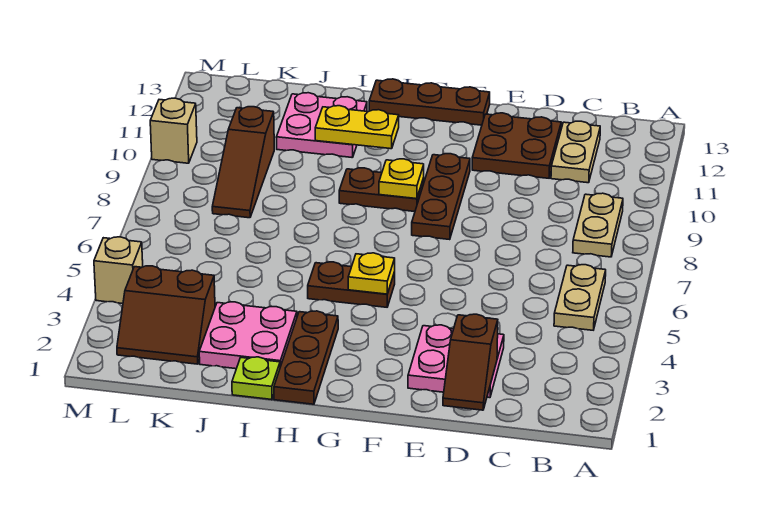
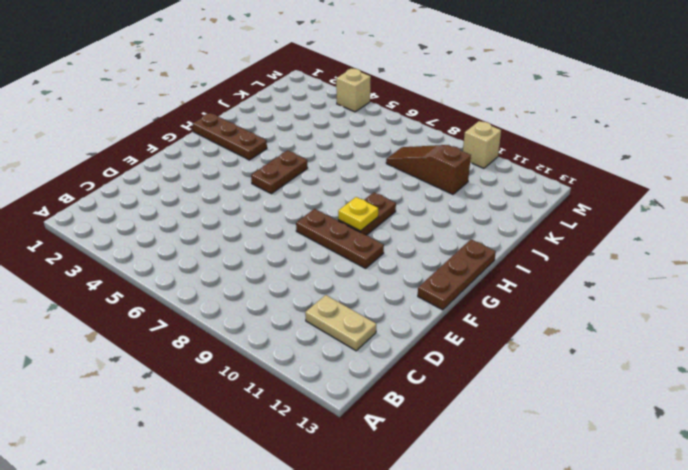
none -> tan 1x2 plate [554,265,606,330]
none -> tan 1x2 plate [573,193,623,257]
none -> pink 2x2 plate [408,325,504,398]

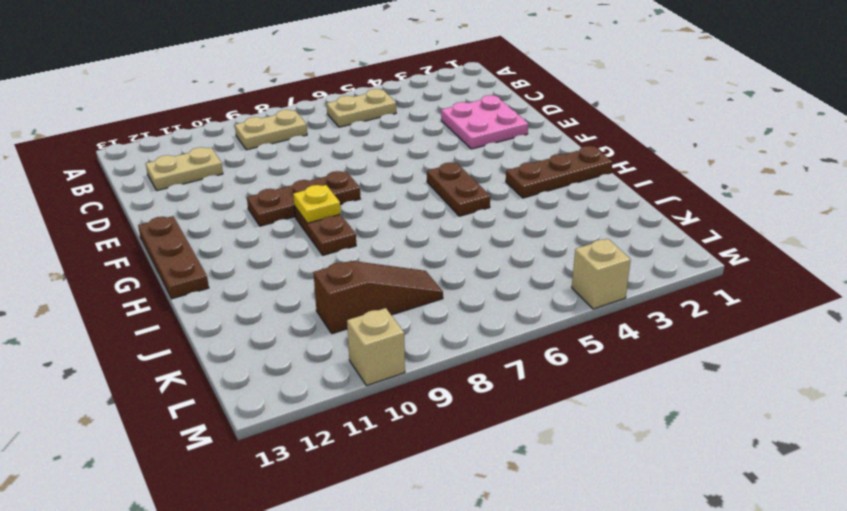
none -> brown 2x2 plate [472,113,561,178]
none -> lime 1x1 plate [232,357,280,400]
none -> pink 2x2 plate [199,302,297,369]

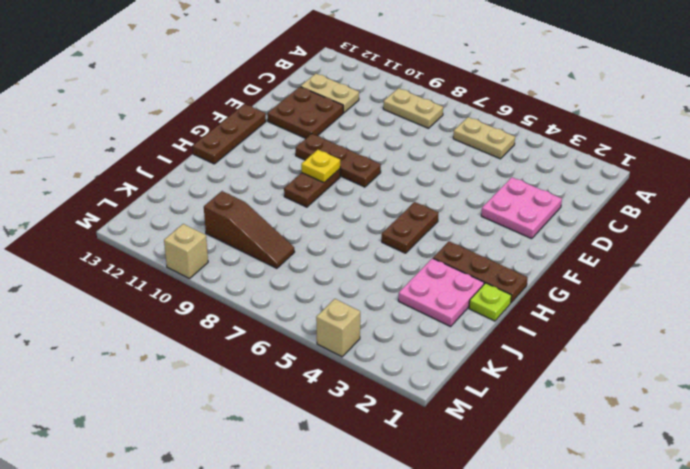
none -> pink 2x2 plate [276,93,367,158]
none -> brown 2x2 slope [117,266,215,364]
none -> brown 1x2 slope [443,314,498,410]

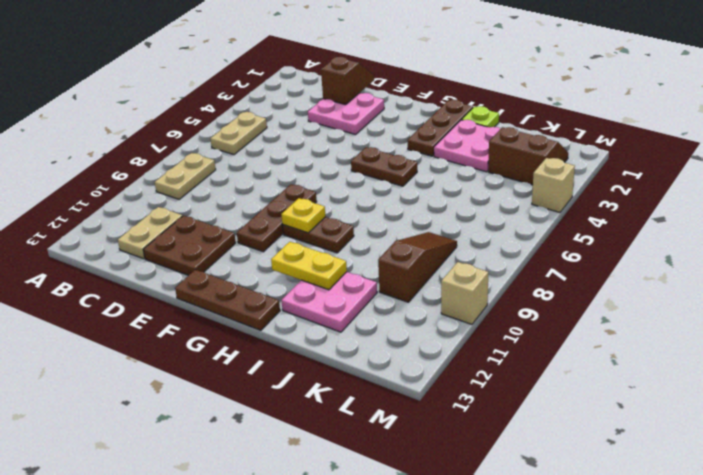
none -> yellow 1x1 plate [348,253,395,294]

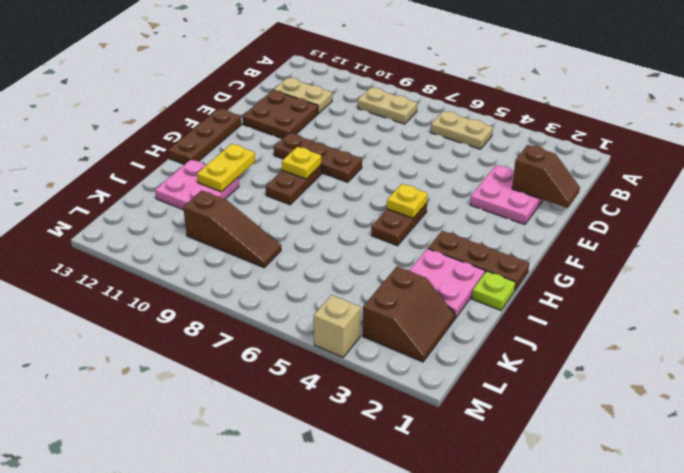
none -> tan 1x1 brick [150,98,197,163]

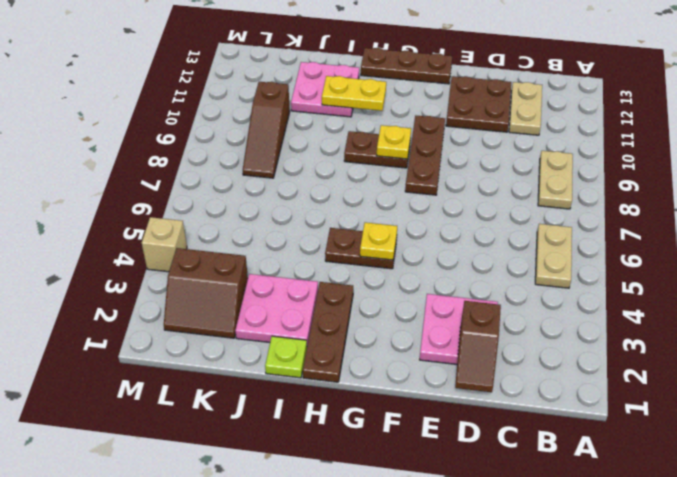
none -> tan 1x1 brick [150,98,197,163]

